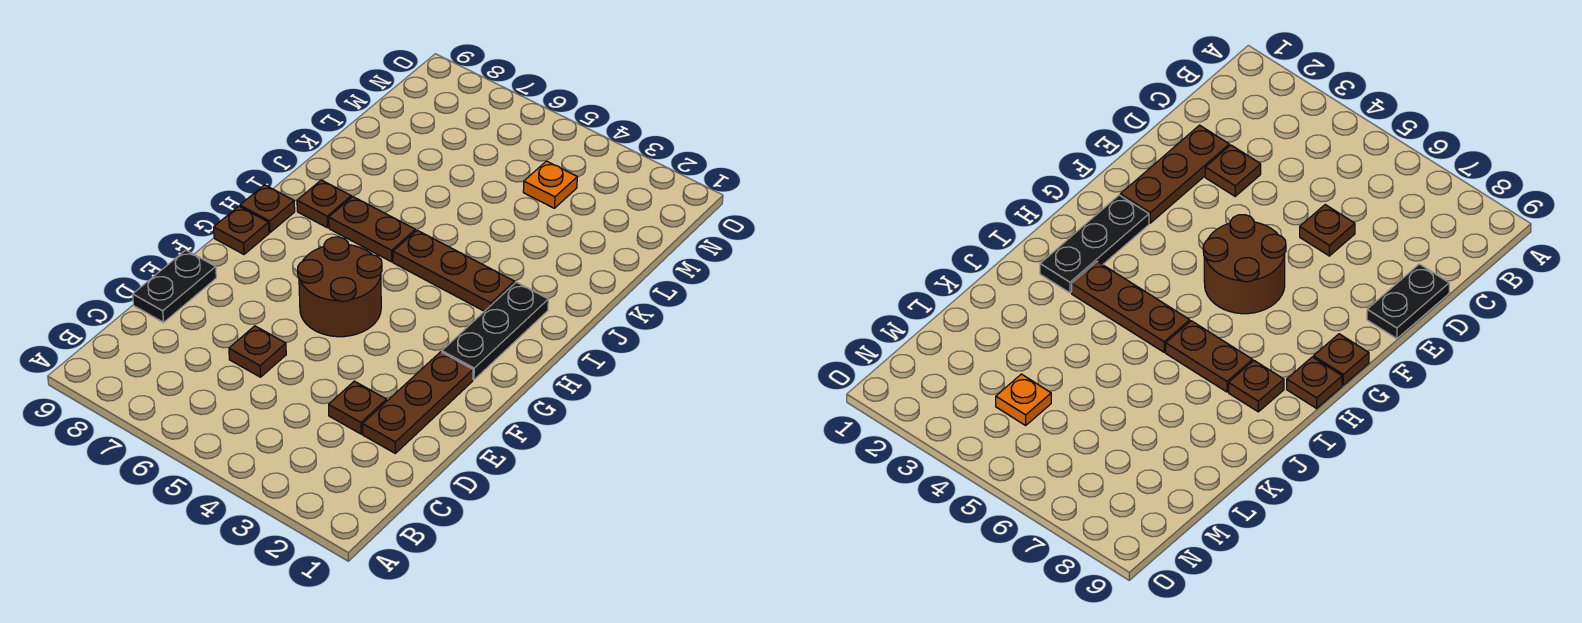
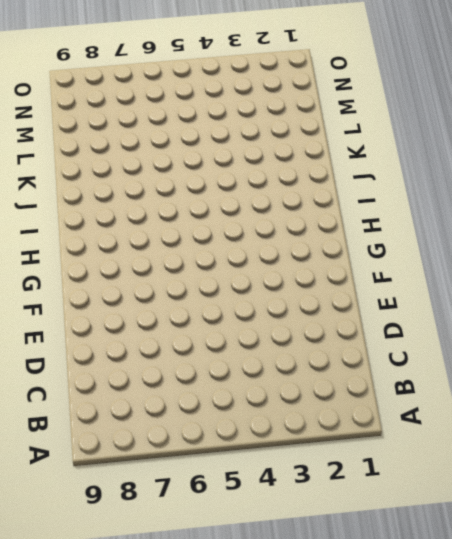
none -> brown 1x3 plate [363,352,473,453]
none -> brown 1x1 plate [329,381,387,434]
none -> brown 1x1 plate [229,326,286,377]

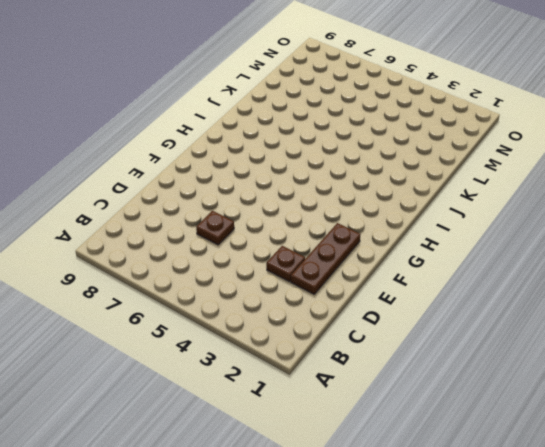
none -> black 1x2 plate [133,250,216,322]
none -> brown 2x2 round brick [298,237,382,337]
none -> black 1x3 plate [442,282,548,380]

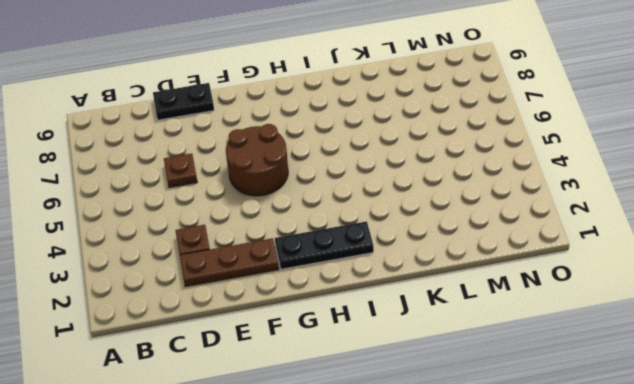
none -> brown 1x1 plate [214,206,269,254]
none -> brown 1x1 plate [240,185,295,232]
none -> brown 1x3 plate [393,230,515,311]

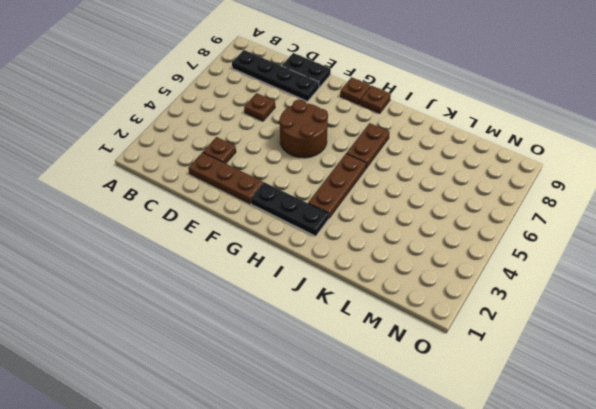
black 1x4 plate [232,50,319,101] -> none
none -> brown 1x1 plate [297,180,351,228]
none -> orange 1x1 plate [523,161,577,208]

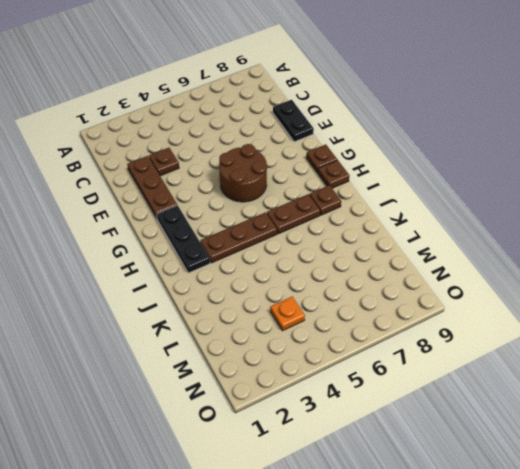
none -> brown 1x1 plate [229,326,286,377]

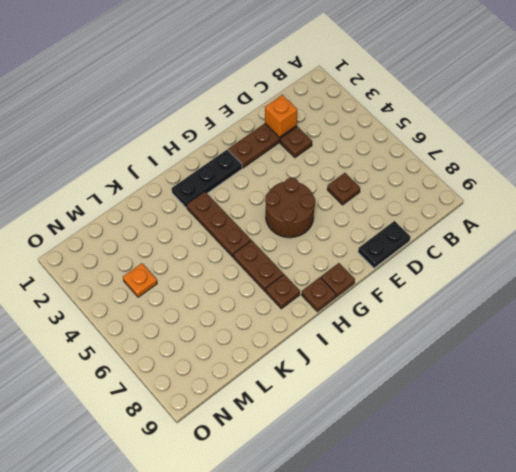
orange 1x1 brick [265,95,297,137] -> none

